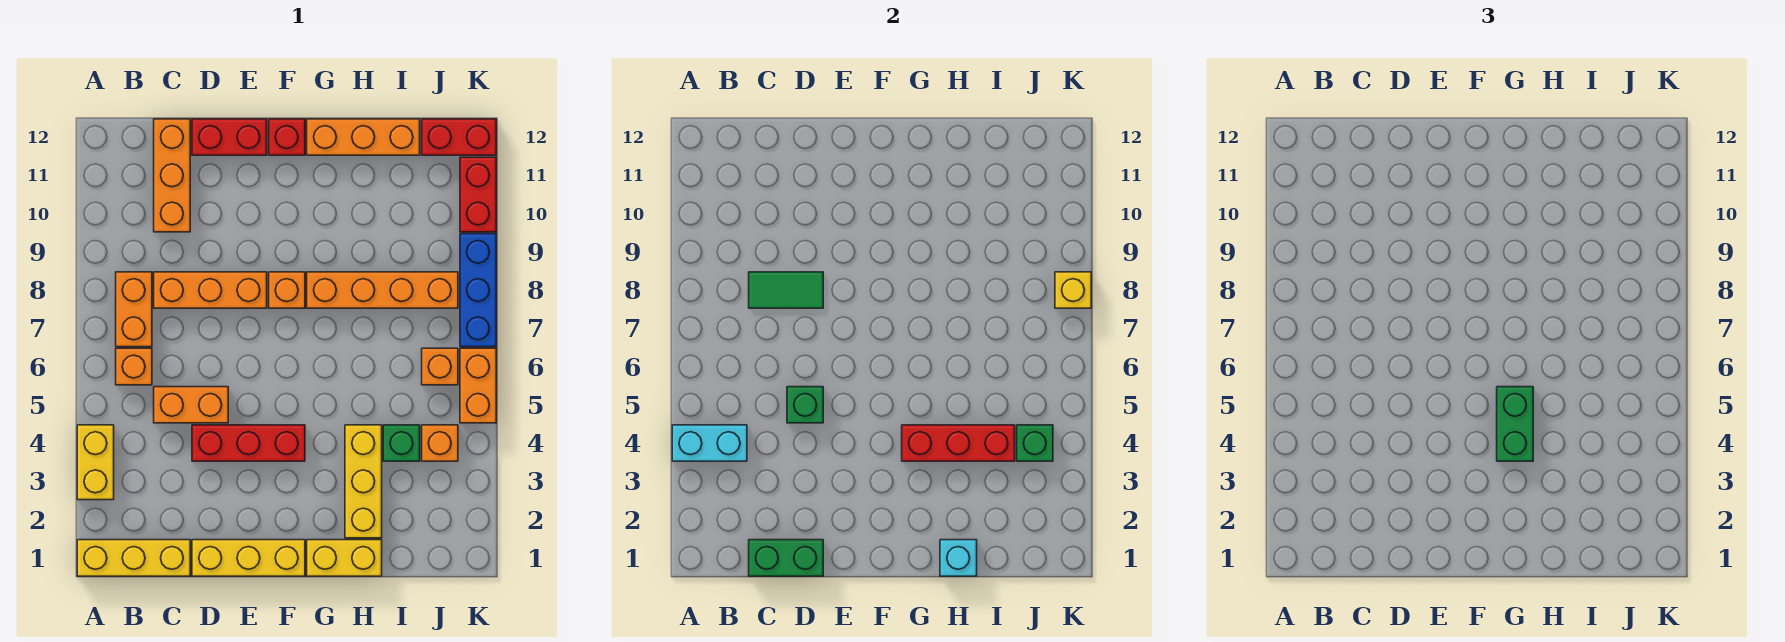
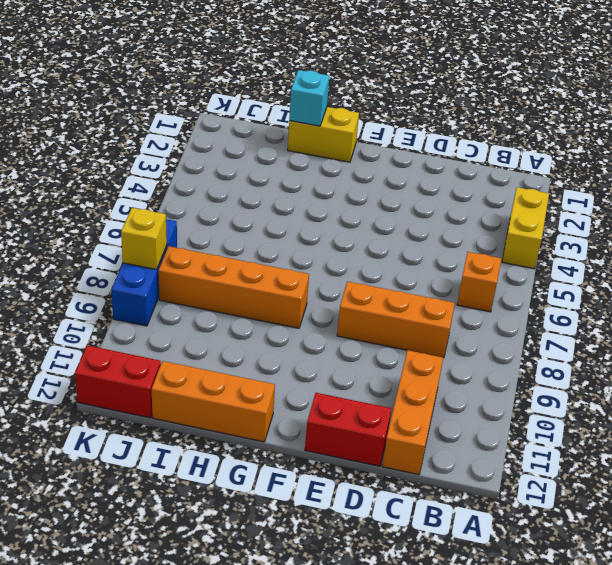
none -> yellow 1x3 brick [77,540,190,576]
none -> orange 1x2 brick [116,272,152,347]
none -> orange 1x2 brick [154,387,228,423]
none -> yellow 1x3 brick [192,540,305,576]

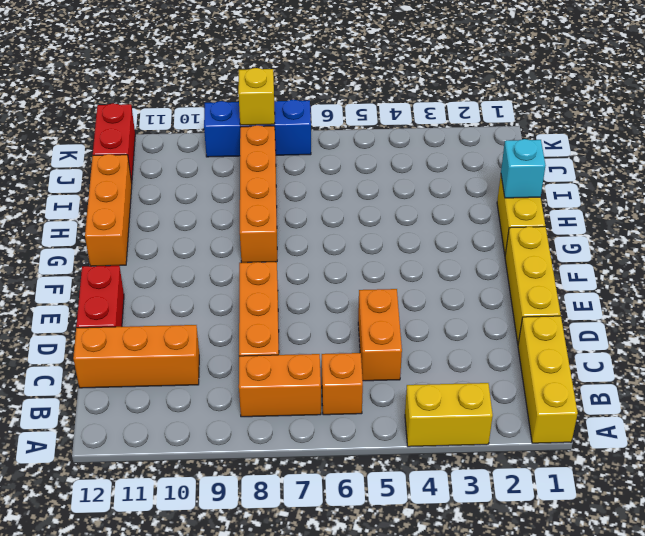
none -> red 1x3 brick [192,425,305,461]
none -> orange 1x1 brick [269,272,305,308]
none -> red 1x1 brick [269,119,305,155]
none -> yellow 1x3 brick [345,425,382,538]

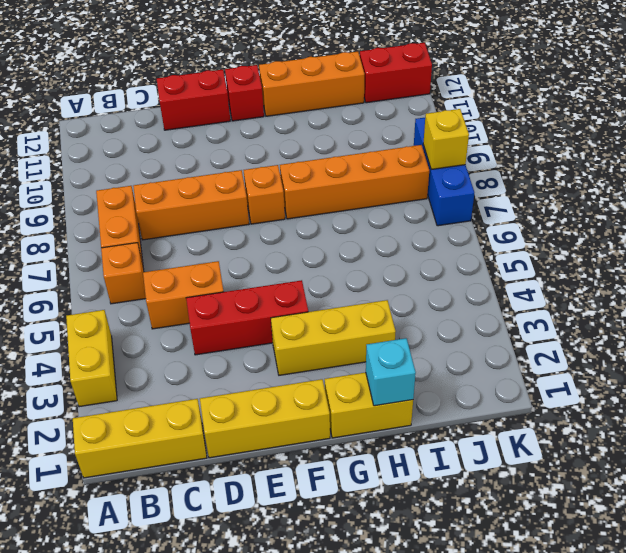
yellow 1x3 brick [271,300,396,375] -> yellow 1x3 brick turned to [345,425,382,538]
none -> orange 1x3 brick [154,119,190,232]
none -> green 1x1 brick [383,425,420,461]
none -> orange 1x1 brick [422,425,458,461]
none -> orange 1x1 brick [422,348,458,385]

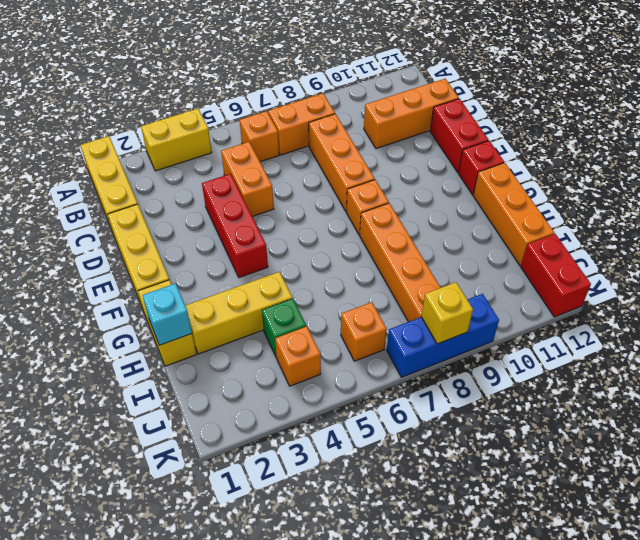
none -> orange 1x2 brick [460,348,496,423]
none -> red 1x2 brick [460,157,496,232]
none -> cyan 1x2 brick [672,425,747,461]
none -> green 1x2 brick [749,540,823,576]

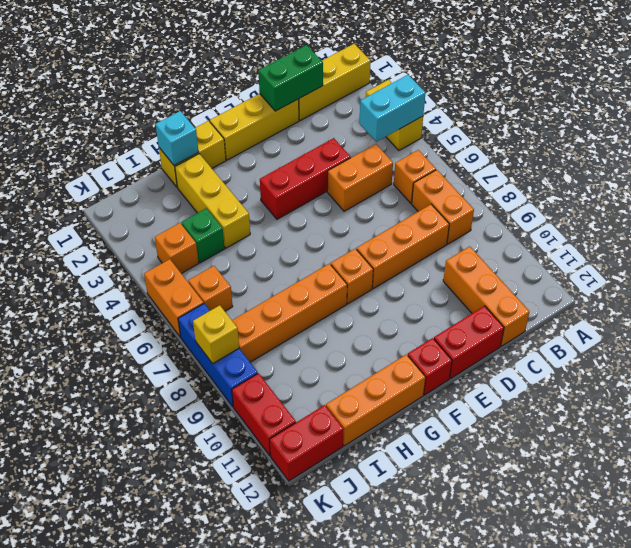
none -> green 1x2 tile [749,272,823,308]
none -> green 1x1 brick [787,387,823,423]
none -> red 1x3 brick [902,425,1015,461]
none -> green 1x1 brick [1017,425,1053,461]

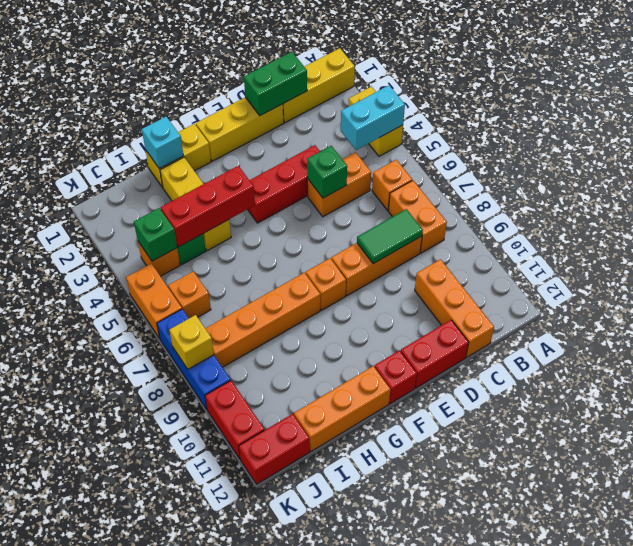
none -> green 1x2 brick [1497,387,1533,461]

